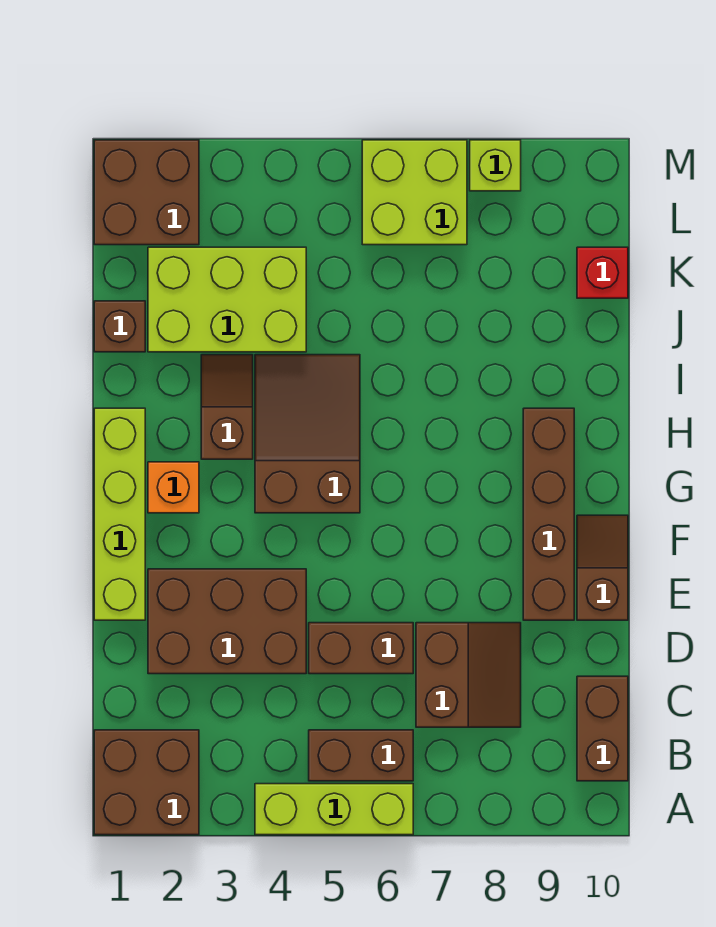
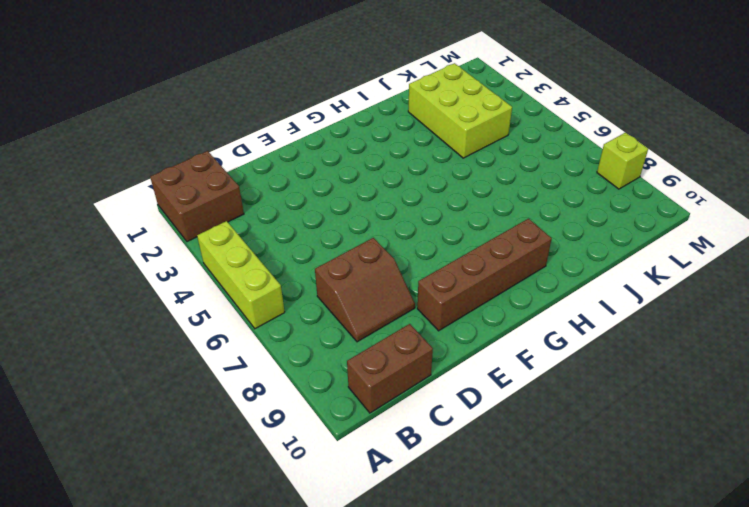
none -> brown 1x2 brick [309,730,413,781]
none -> brown 2x3 brick [148,569,306,674]
none -> brown 1x2 brick [309,623,413,674]

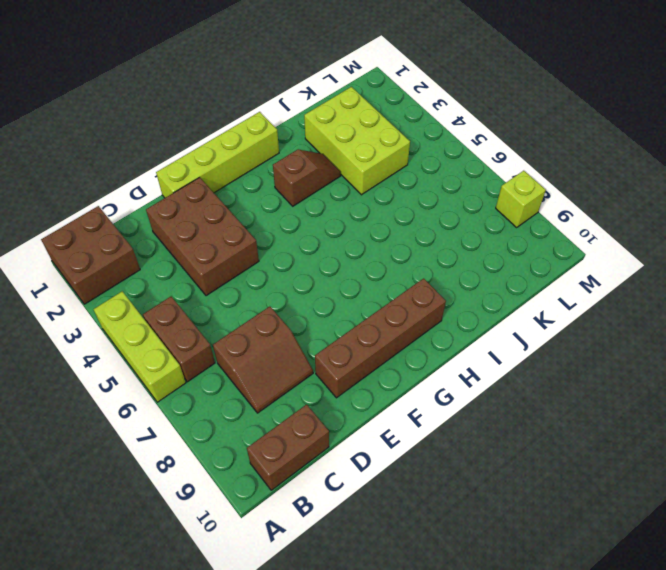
none -> brown 1x2 brick [309,623,413,674]
none -> brown 1x2 slope [577,515,628,620]
none -> orange 1x1 brick [148,462,199,513]

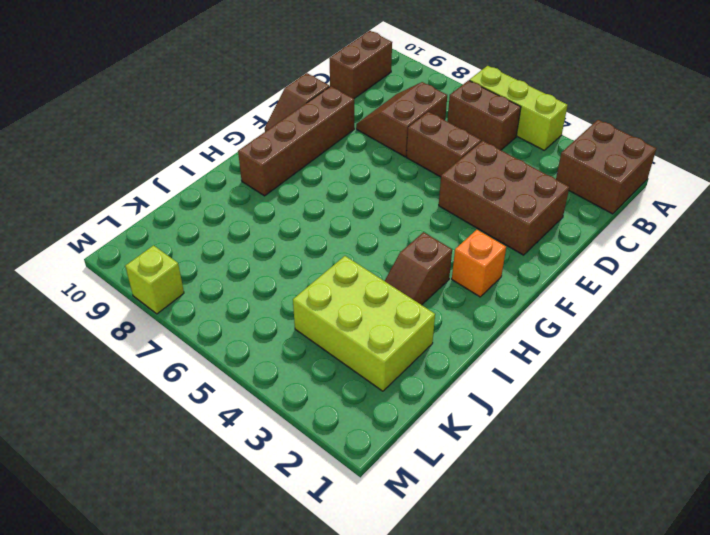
none -> lime 1x4 brick [94,408,145,620]
none -> brown 2x3 slope [255,355,360,513]
none -> brown 1x1 brick [94,301,145,352]

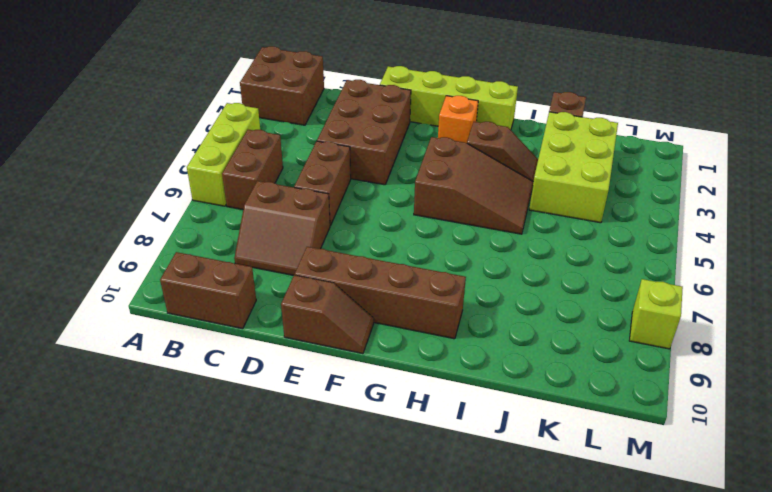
none -> red 1x1 brick [577,247,628,298]
none -> brown 2x2 brick [94,140,199,245]
none -> lime 2x2 brick [362,140,467,245]

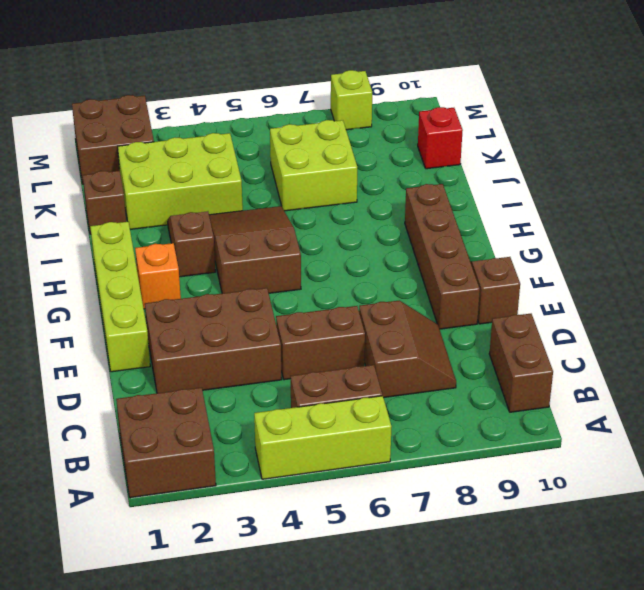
lime 2x2 brick [270,120,357,211] -> lime 2x2 brick moved to [362,140,467,245]

